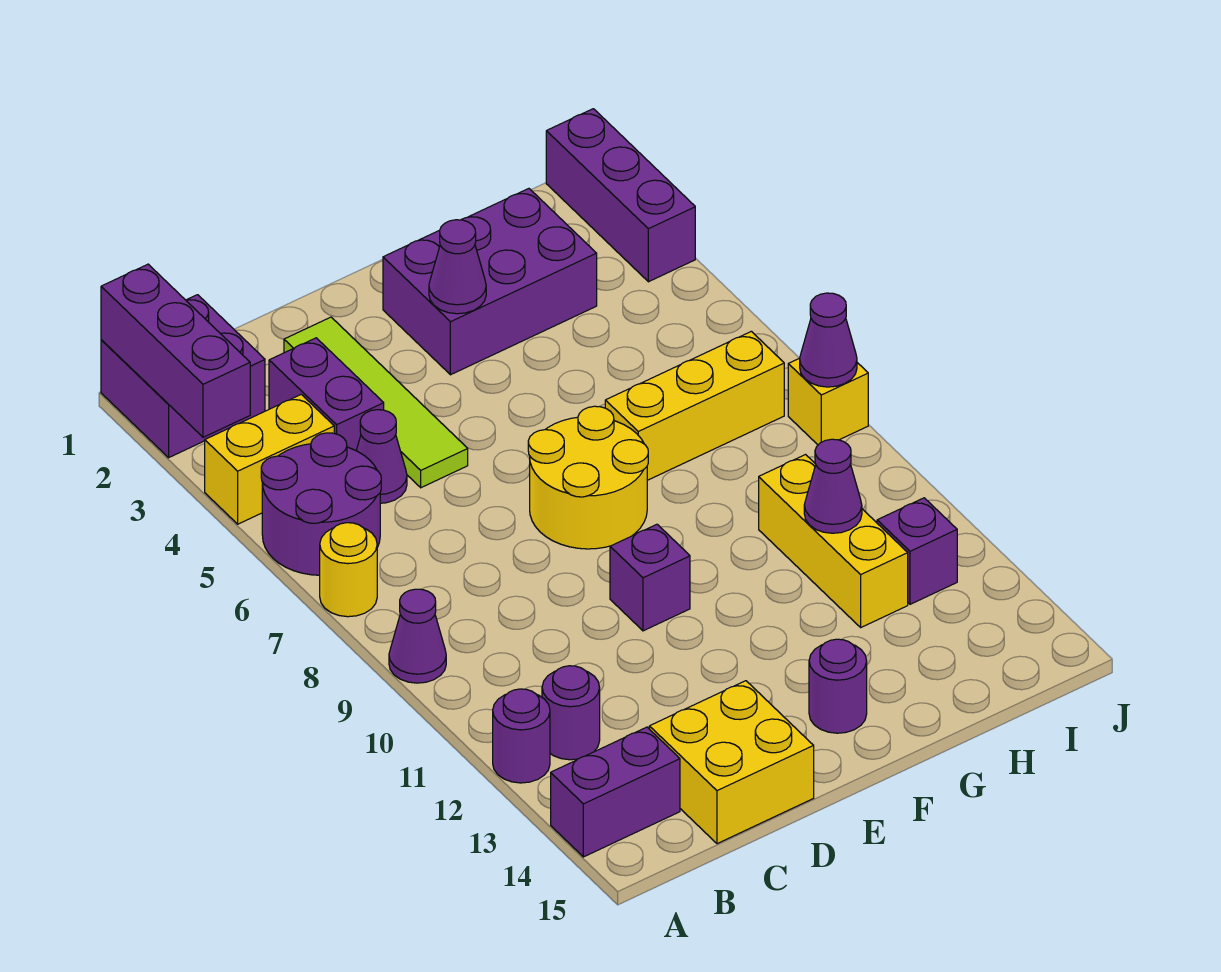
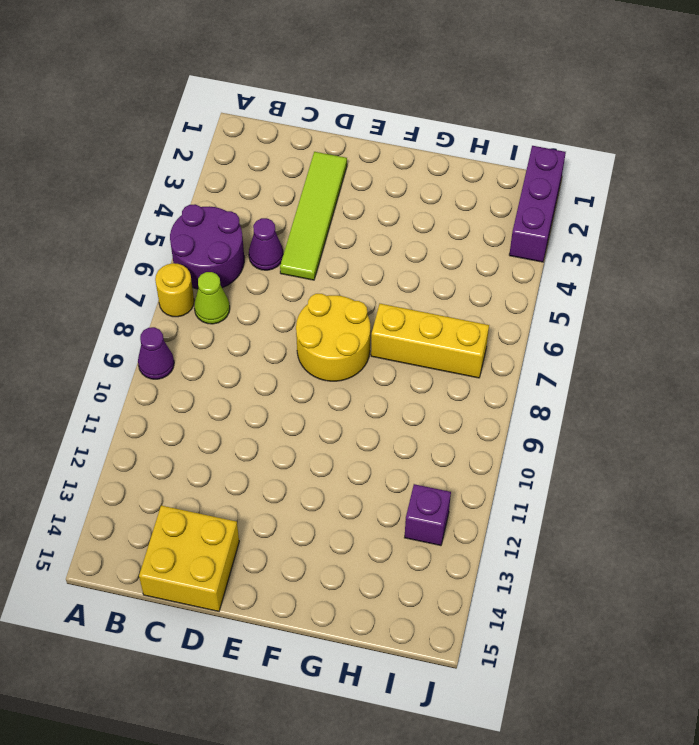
lime 1x1 cone [194,272,230,324] -> none
none -> purple 2x2 brick [101,295,265,458]
none -> yellow 1x2 brick [205,394,334,524]
none -> purple 1x1 round brick [493,689,550,783]

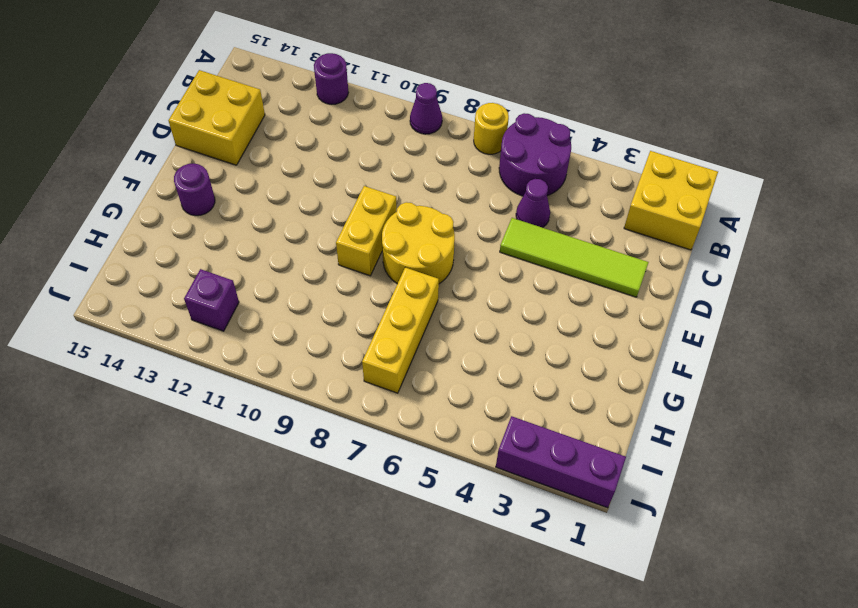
yellow 2x2 brick [624,151,718,250] -> purple 2x2 brick [101,295,265,458]
yellow 1x2 brick [336,186,397,276] -> yellow 1x2 brick moved to [205,394,334,524]
none -> purple 1x2 brick [551,727,680,857]
none -> purple 1x1 round brick [542,666,600,760]
none -> purple 1x2 brick [269,338,384,451]

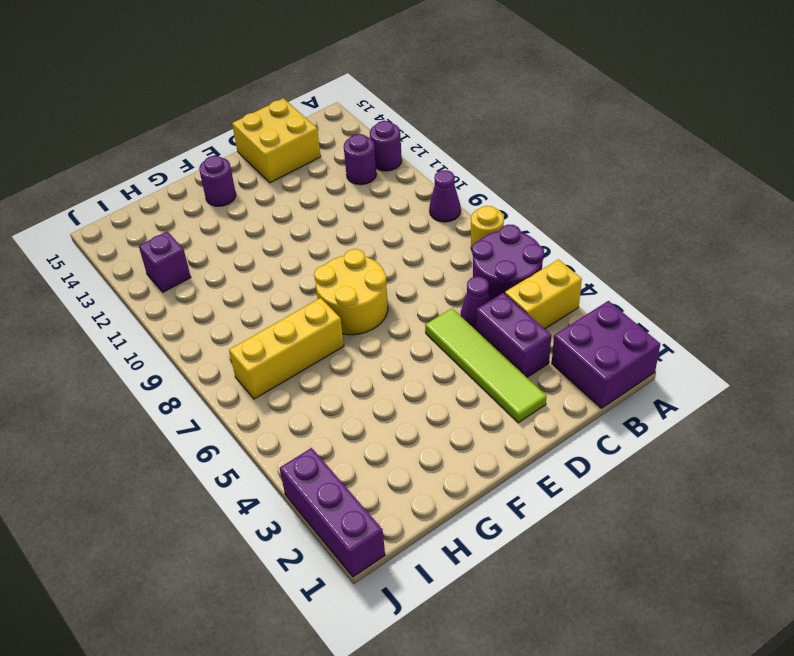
none -> purple 1x2 brick [551,727,680,857]
none -> purple 1x1 brick [610,524,690,631]
none -> purple 2x3 brick [383,189,597,375]

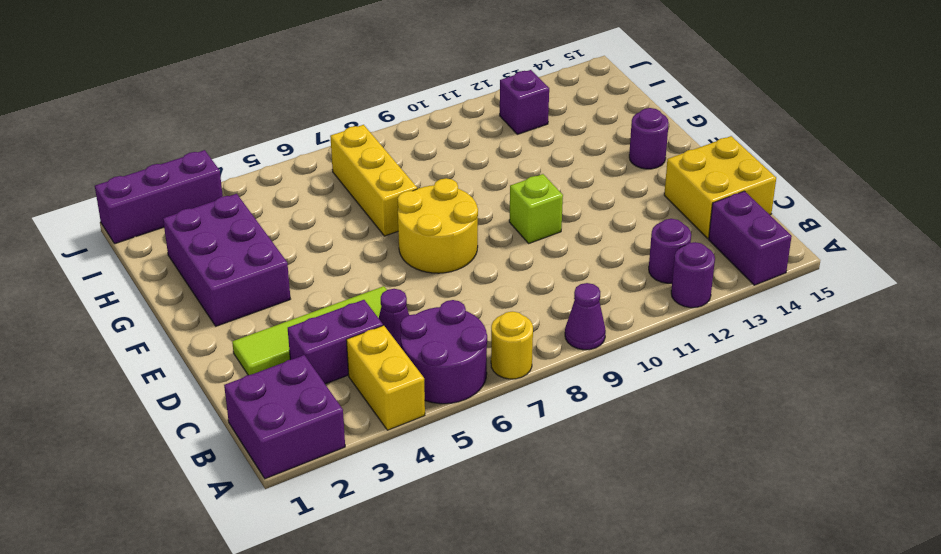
lime 1x1 brick [509,174,563,243] -> purple 1x1 brick [610,524,690,631]
none -> yellow 1x3 brick [759,455,908,627]
none -> yellow 1x1 brick [788,358,868,445]
none -> purple 1x3 brick [101,264,250,437]

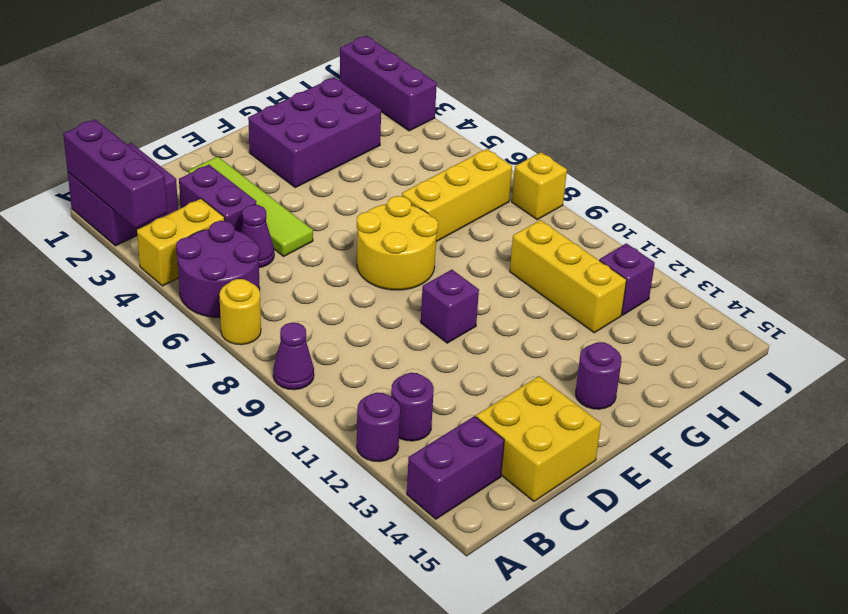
none -> purple 1x1 cone [429,220,486,314]
none -> purple 1x1 cone [804,439,862,533]
none -> purple 1x1 cone [800,293,857,387]

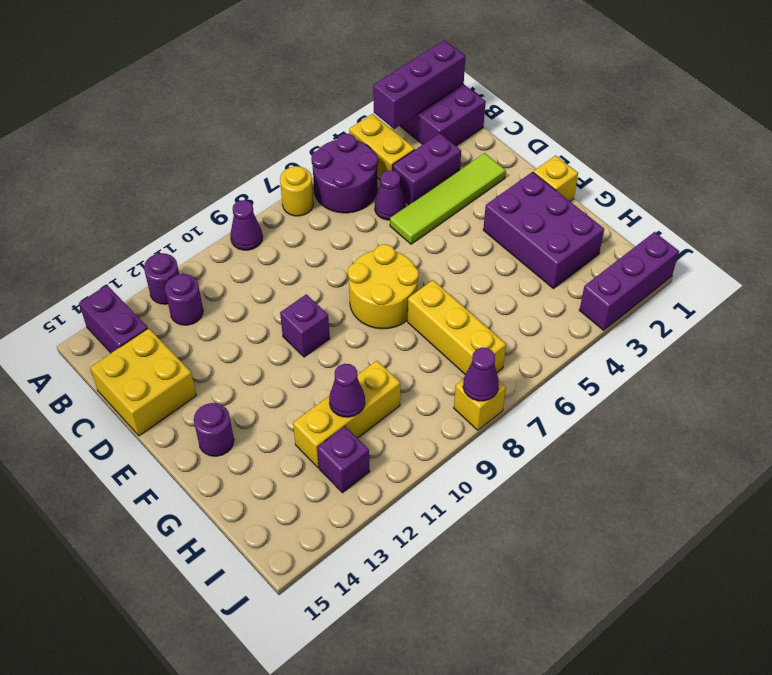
yellow 1x1 brick [533,155,578,201] -> none
none -> purple 1x1 cone [429,220,486,314]

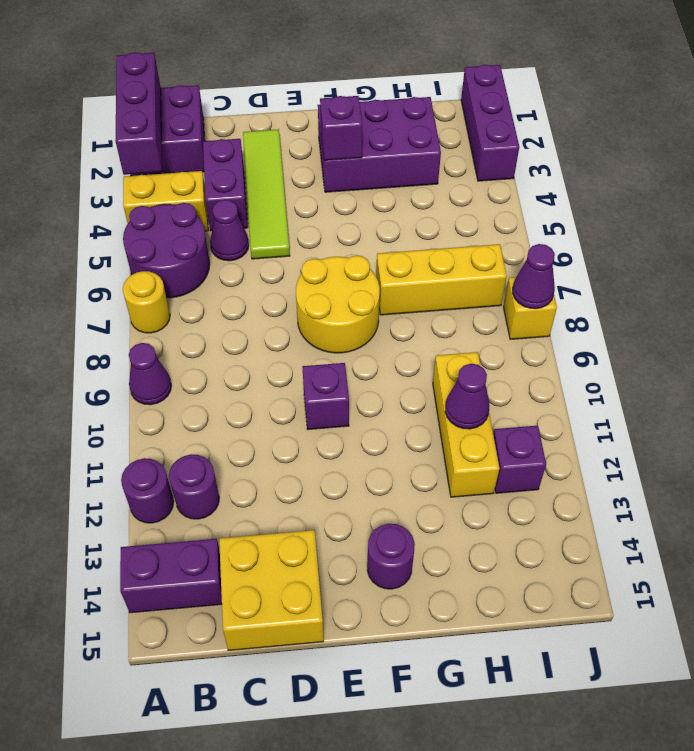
purple 1x1 brick [320,96,362,160] -> purple 1x1 cone [429,220,486,314]

